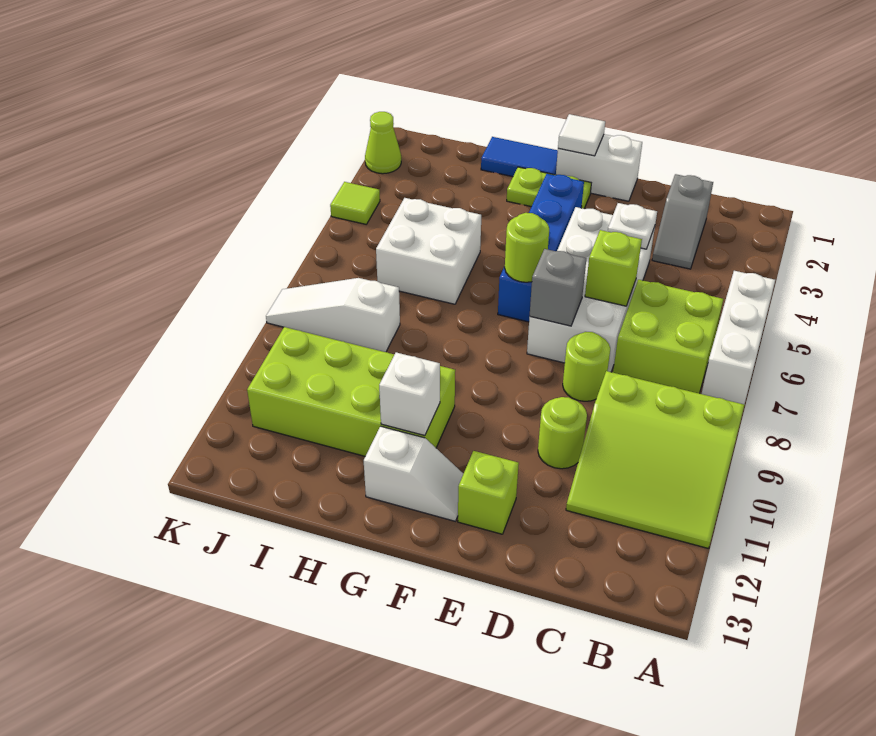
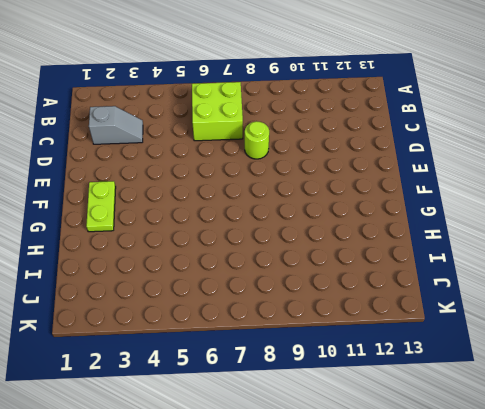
none -> white 1x3 brick [702,271,775,405]
none -> lime 3x3 slope [566,371,744,549]
none -> white 2x4 brick [527,207,655,372]

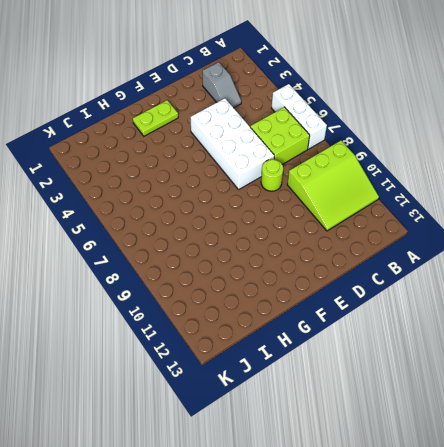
none -> lime 1x1 round brick [538,397,587,469]
none -> white 1x2 brick [556,134,642,201]
none -> lime 1x1 brick [458,451,519,534]

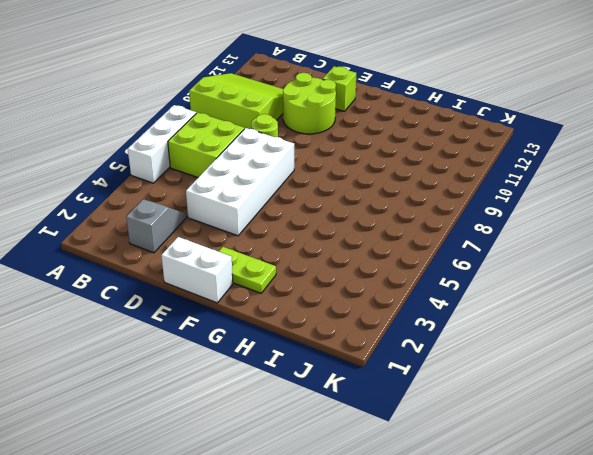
lime 2x2 round brick [283,73,336,134] -> lime 1x1 round brick [538,397,587,469]
none -> blue 1x4 brick [498,174,584,322]
none -> white 1x2 slope [364,426,463,521]
none -> blue 1x2 tile [481,137,558,177]

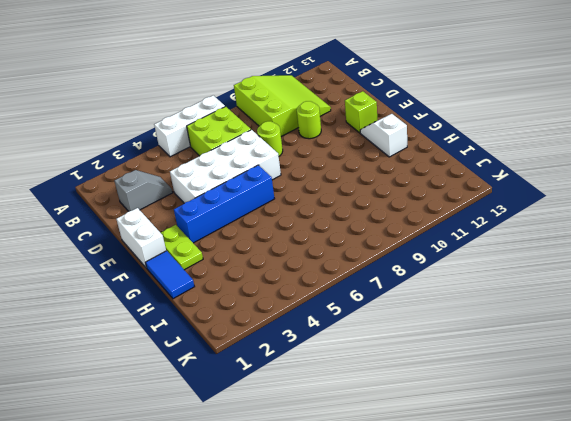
none -> lime 2x4 brick [247,327,455,456]
none -> white 2x2 brick [376,198,481,304]
none -> white 1x3 slope [266,278,400,352]

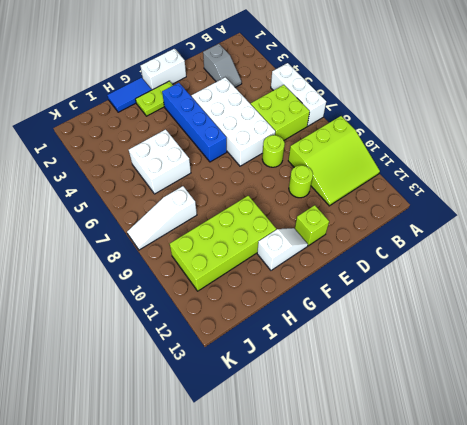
none -> lime 1x1 cone [365,112,401,174]
none -> lime 1x1 tile [330,182,380,224]
none -> white 1x1 plate [608,203,657,249]

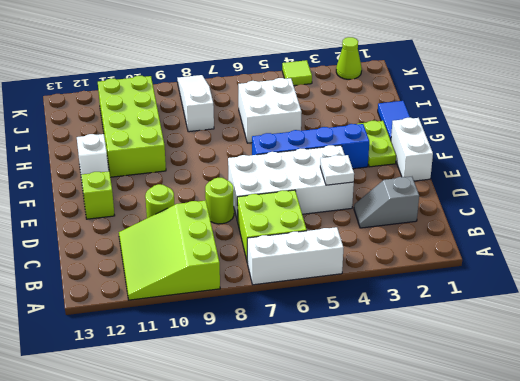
none -> lime 1x1 brick [585,230,642,306]
none -> grey 1x1 brick [530,249,586,326]
none -> white 1x1 tile [558,114,605,156]

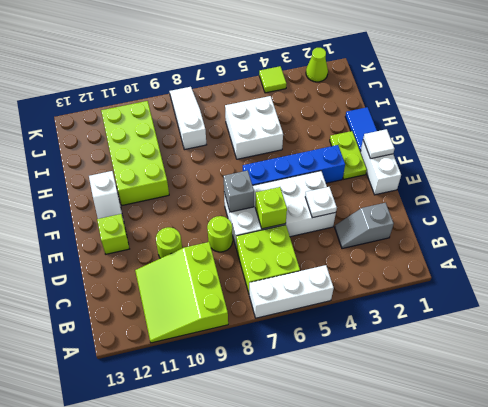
none -> lime 1x1 round brick [505,213,549,282]
none -> white 1x1 brick [379,352,440,436]

